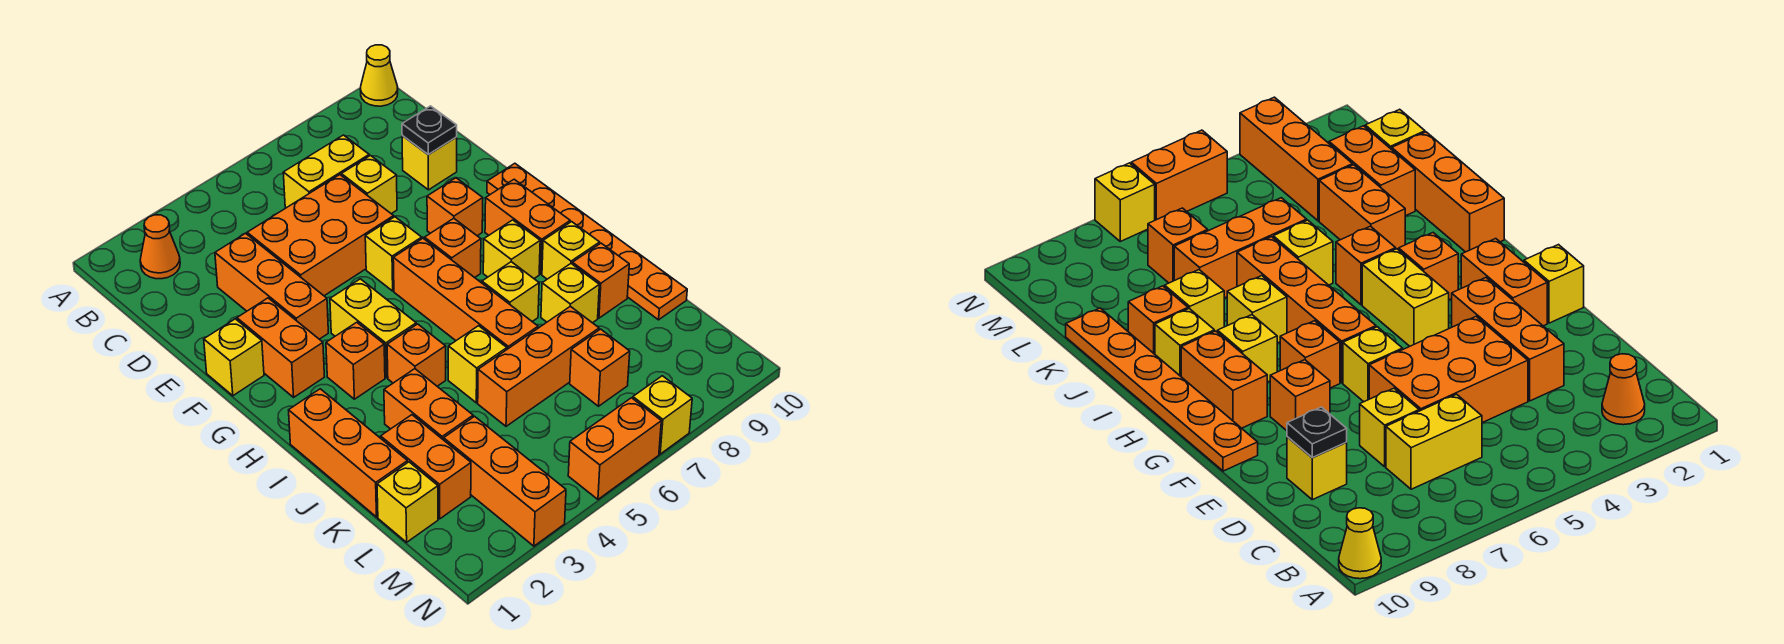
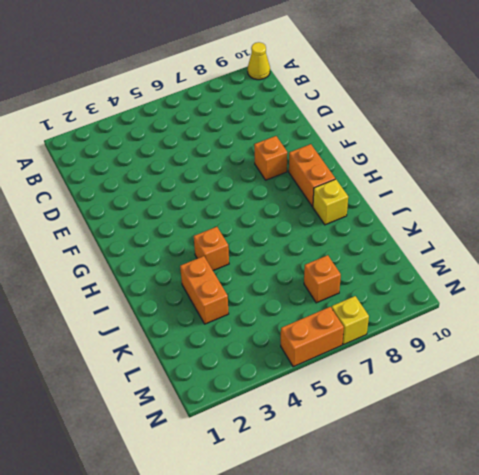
none -> orange 1x1 cone [140,215,180,279]
none -> yellow 1x2 brick [283,135,369,208]
none -> orange 1x3 brick [215,233,328,339]
none -> orange 2x3 brick [247,175,394,296]

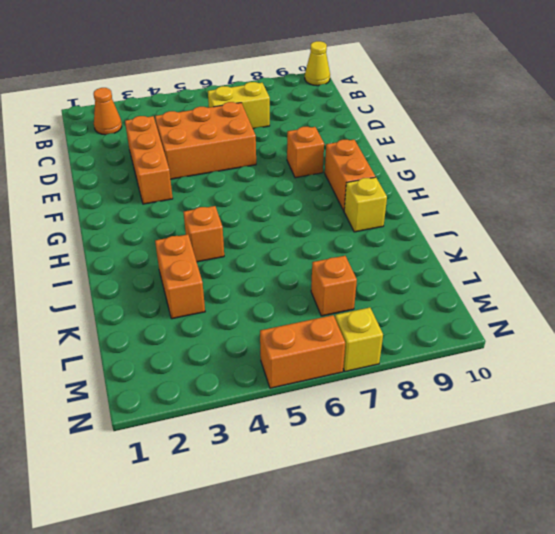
none -> yellow 1x1 brick [341,156,397,214]
none -> yellow 1x1 brick [402,135,457,190]
none -> yellow 1x1 brick [204,319,264,396]
none -> orange 1x2 brick [237,298,324,397]

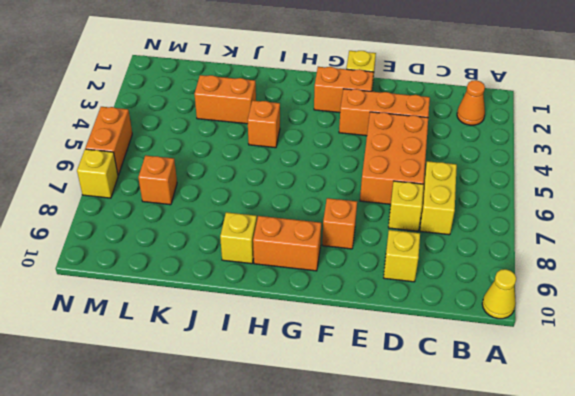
none -> yellow 1x1 brick [365,217,422,291]
none -> orange 1x6 plate [487,163,687,320]
none -> yellow 1x2 brick [330,279,416,378]
none -> orange 1x4 brick [393,238,538,349]

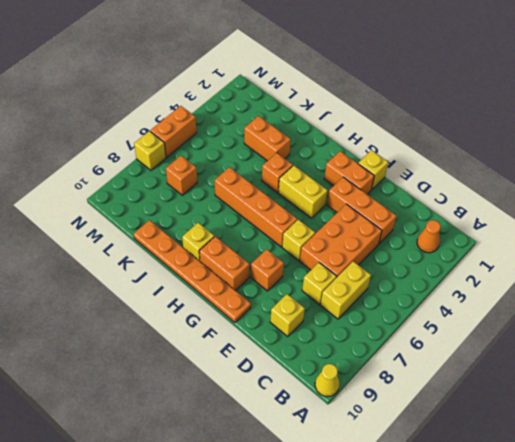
none -> orange 1x1 brick [425,218,481,278]
none -> orange 1x1 brick [326,322,385,399]
none -> yellow 1x1 brick [483,220,540,279]
none -> orange 1x3 brick [289,389,408,517]

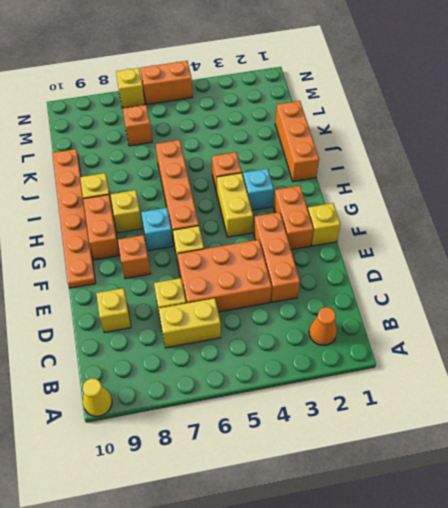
cyan 1x1 brick [141,208,173,251] -> orange 1x1 brick [425,218,481,278]
cyan 1x1 brick [243,169,274,210] -> orange 1x1 brick [326,322,385,399]
none -> yellow 1x1 brick [482,262,539,321]
none -> orange 1x2 brick [384,369,473,440]
none -> yellow 1x1 brick [448,326,507,403]
none -> yellow 1x1 brick [541,264,599,323]

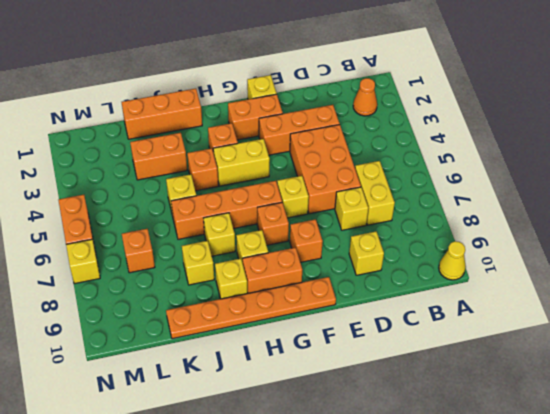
none -> orange 1x1 brick [572,243,629,318]
none -> orange 1x2 brick [381,415,471,519]
none -> orange 1x3 brick [478,306,599,426]
none -> yellow 1x1 brick [377,462,438,542]

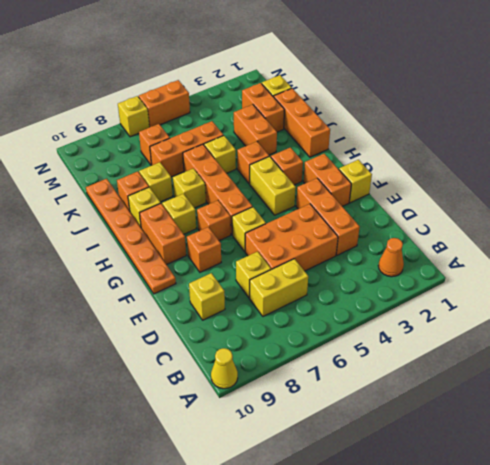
none -> orange 1x3 brick [444,416,566,546]
none -> black 1x1 plate [402,106,457,155]

